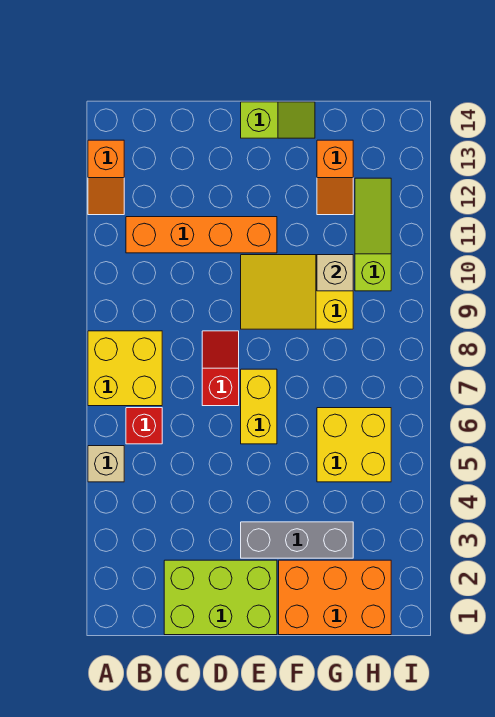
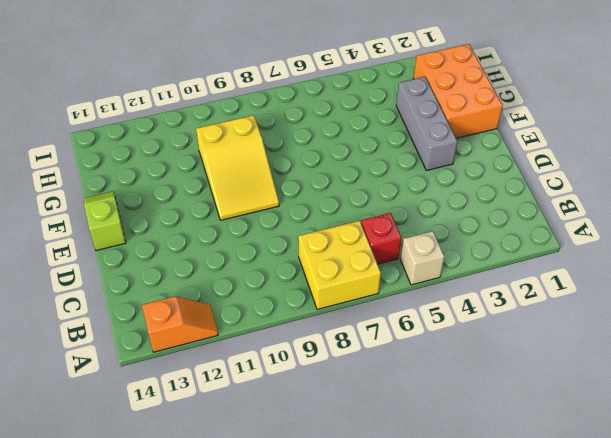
none -> orange 1x4 brick [126,217,277,253]
none -> lime 2x3 brick [164,560,277,635]
none -> red 1x2 slope [202,331,239,406]

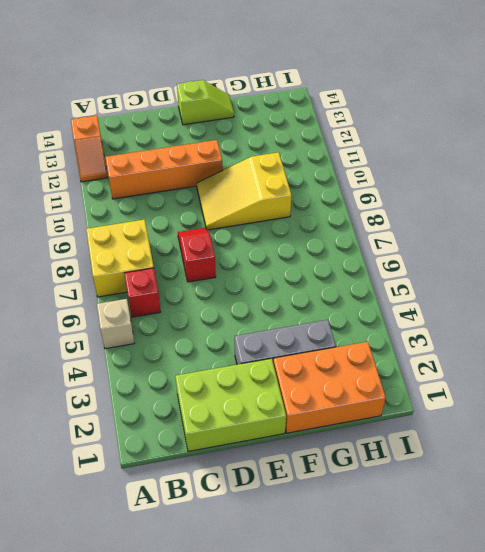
none -> yellow 1x2 brick [241,369,277,444]
none -> yellow 2x2 brick [317,408,391,482]
none -> orange 1x2 slope [317,140,353,215]

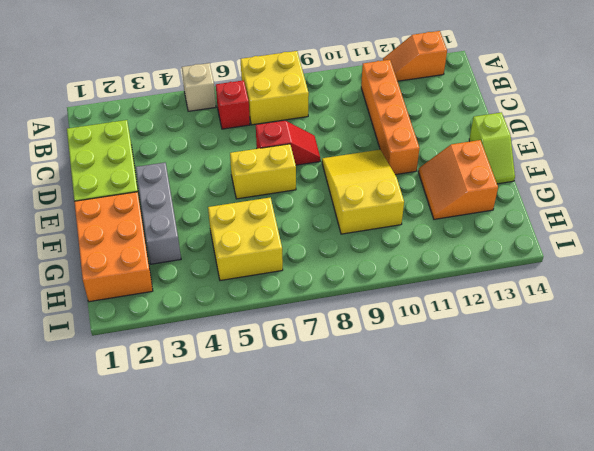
orange 2x2 slope [418,140,498,219] -> orange 1x2 slope [317,140,353,215]
none -> lime 1x3 slope [355,178,391,291]
none -> tan 1x1 brick [317,255,353,291]

